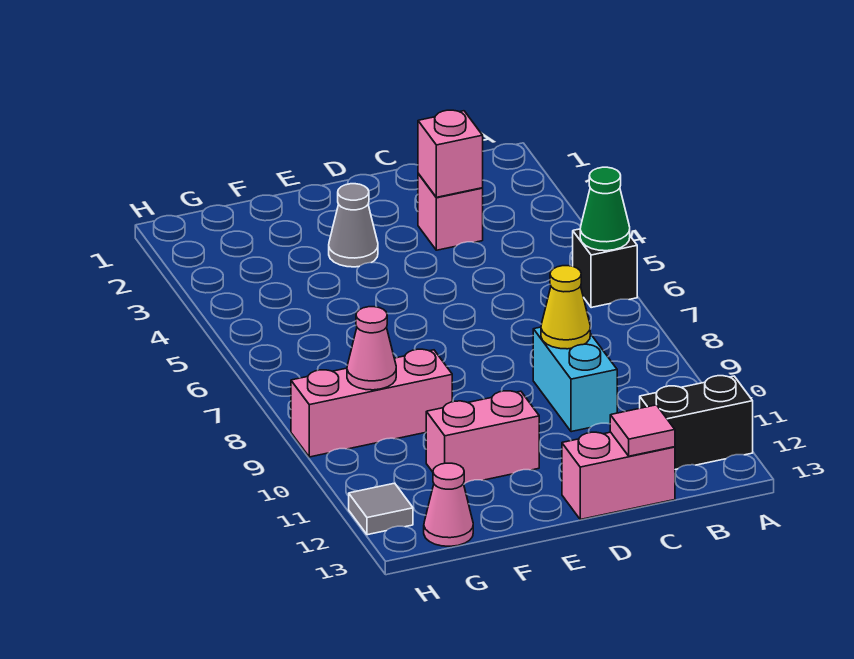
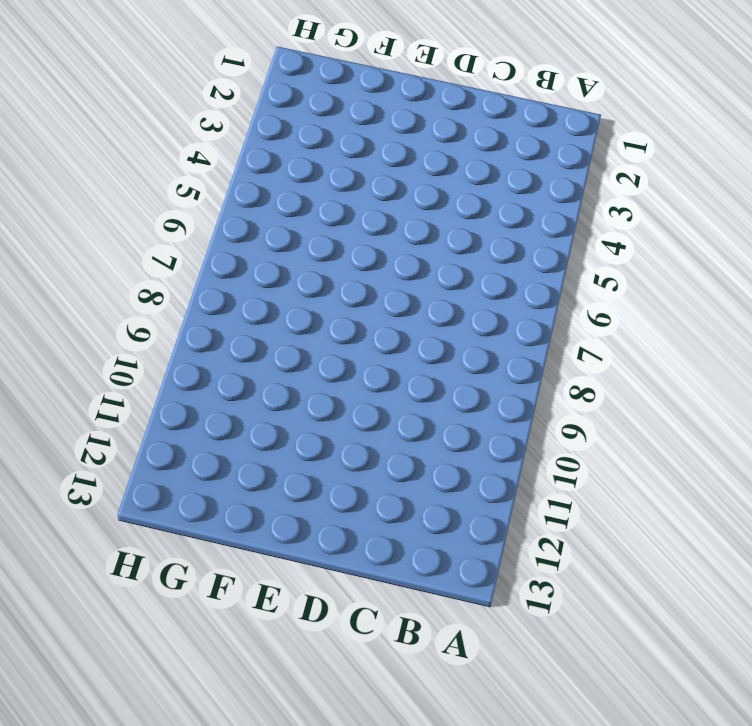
none -> black 1x1 brick [573,229,637,308]
none -> black 1x2 brick [640,376,753,469]
none -> pink 1x1 brick [418,174,483,250]

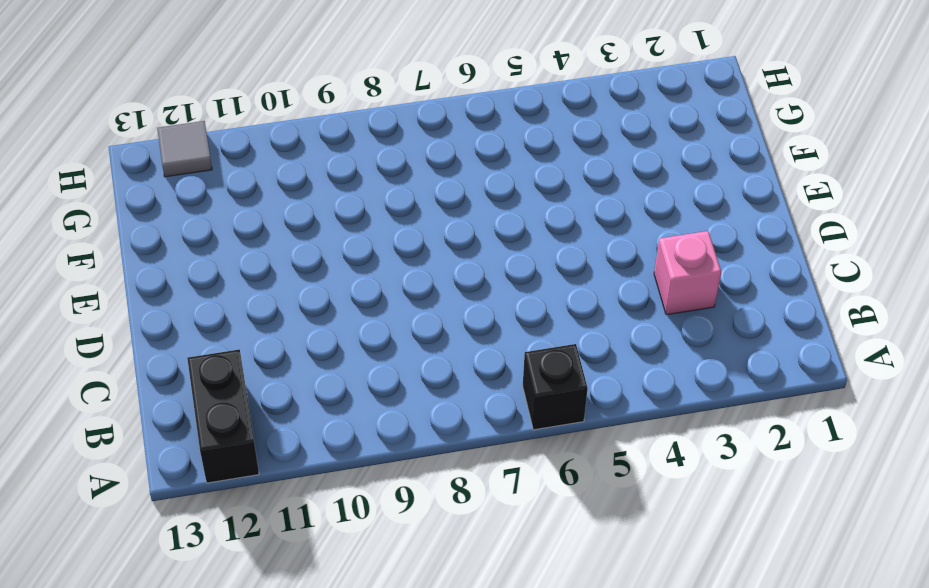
none -> cyan 1x2 brick [533,327,617,432]
none -> pink 1x2 brick [562,432,675,519]
none -> grey 1x1 cone [329,184,378,267]

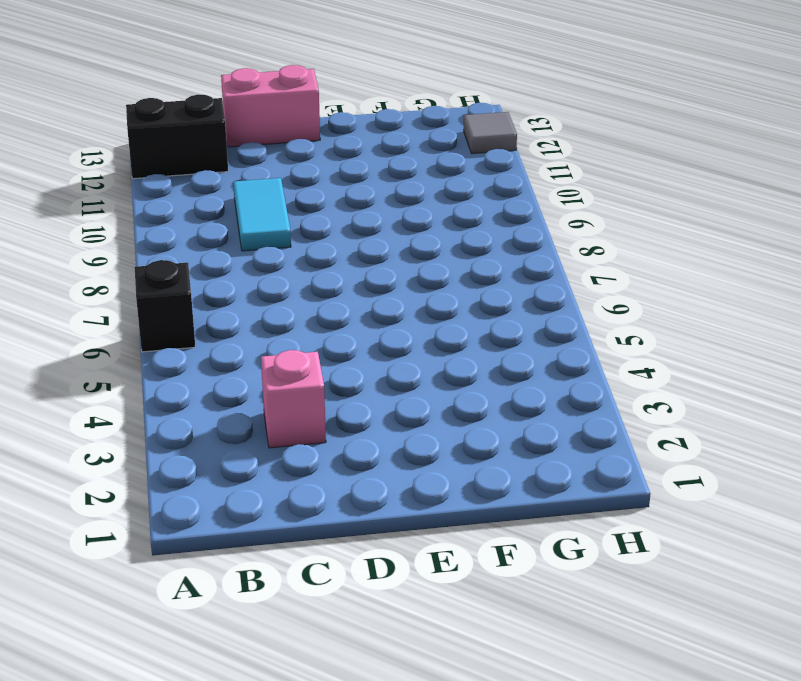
cyan 1x2 tile [233,178,291,251] -> cyan 1x2 brick [533,327,617,432]
none -> grey 1x1 cone [329,184,378,267]
none -> pink 1x2 brick [426,391,539,484]
none -> pink 1x3 brick [291,349,452,457]

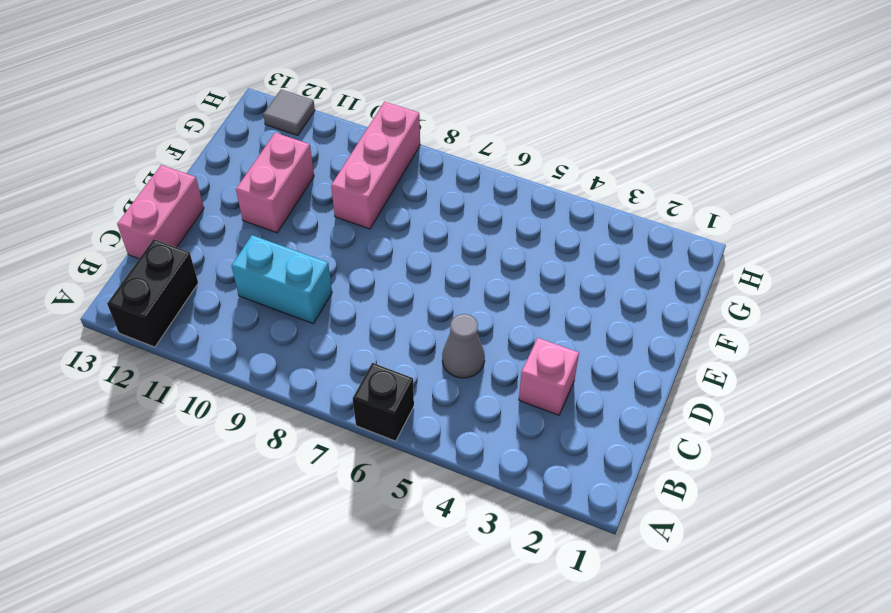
grey 1x1 cone [442,314,485,378] -> grey 1x1 cone moved to [329,184,378,267]
none -> pink 1x1 cone [424,463,473,546]
none -> green 1x1 cone [580,167,630,251]
none -> pink 1x1 brick [418,110,483,197]

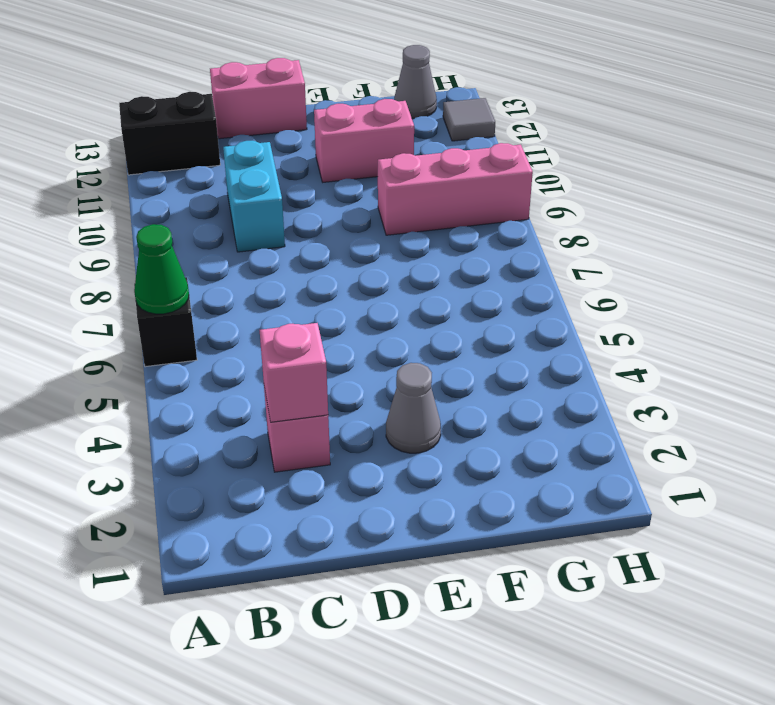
grey 1x1 cone [394,45,437,118] -> pink 1x1 cone [424,463,473,546]
none -> yellow 1x1 cone [541,266,590,349]
none -> pink 1x1 tile [610,405,675,456]
none -> pink 1x1 cone [347,307,396,390]

